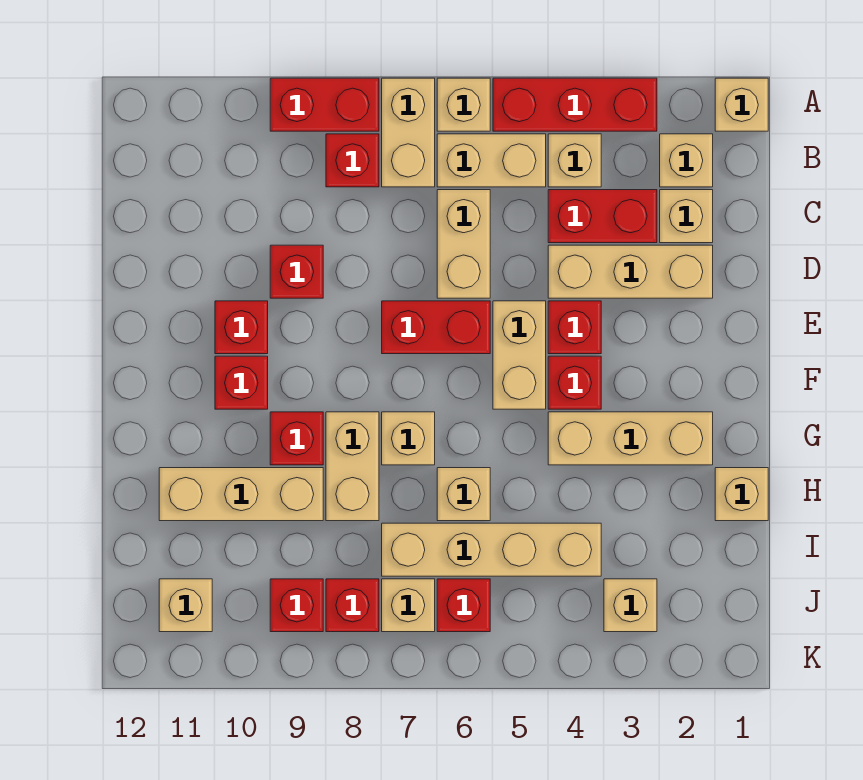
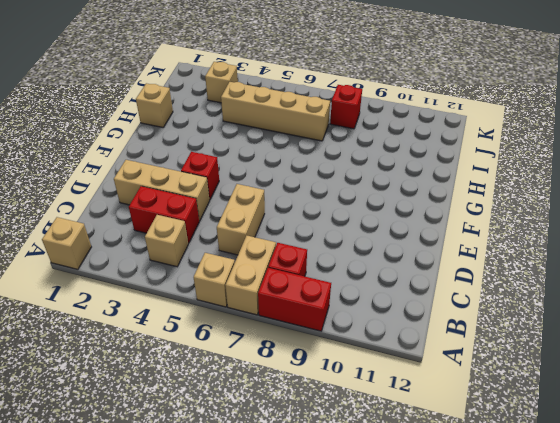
none -> red 1x3 brick [493,78,657,131]
none -> tan 1x1 brick [660,134,713,187]
none -> tan 1x2 brick [437,134,546,187]
none -> tan 1x1 brick [660,190,713,243]

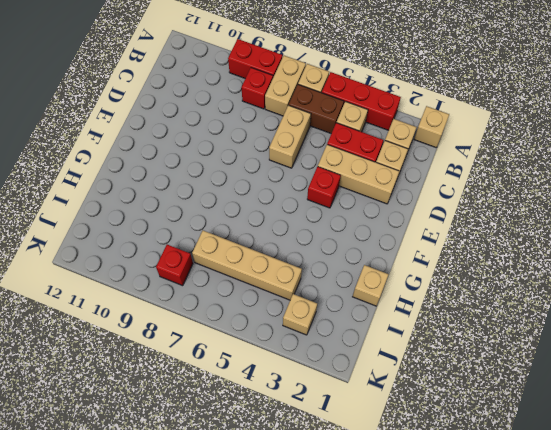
brown 1x2 brick [289,85,344,133] -> tan 1x2 brick [437,134,546,187]
none -> red 1x1 brick [270,245,323,298]
none -> tan 1x2 brick [493,301,546,409]
none -> red 1x2 brick [382,301,490,354]
none -> red 1x1 brick [215,301,268,354]

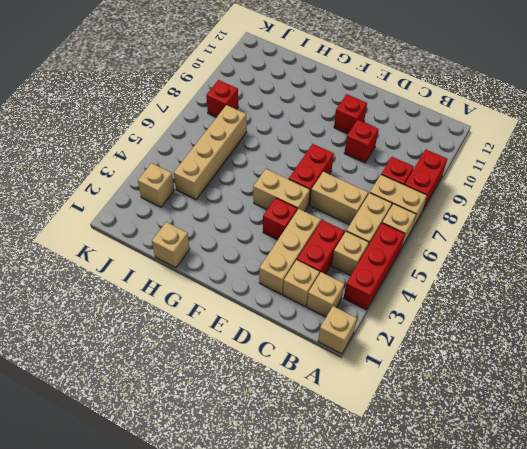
none -> red 1x1 brick [548,356,601,409]
none -> red 1x1 brick [215,356,268,409]
none -> tan 1x3 brick [548,412,713,465]
none -> tan 1x1 brick [382,412,435,465]

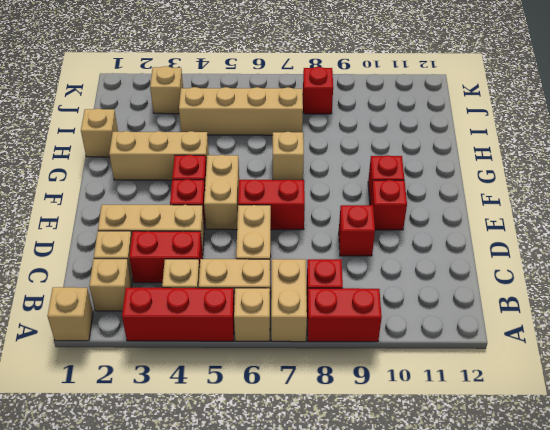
none -> tan 1x2 brick [326,412,379,521]
none -> red 1x1 brick [270,412,323,465]
none -> tan 1x1 brick [437,468,490,521]
none -> tan 1x3 brick [159,468,323,521]

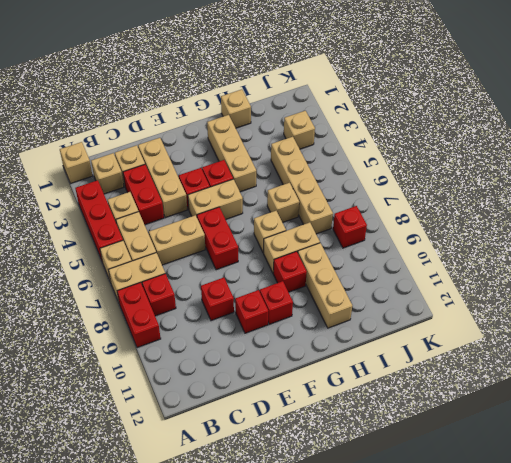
none -> red 1x1 brick [437,579,490,632]
none -> tan 1x1 brick [382,579,435,632]
none -> red 1x1 brick [270,579,323,632]
none -> tan 1x1 brick [159,579,212,632]

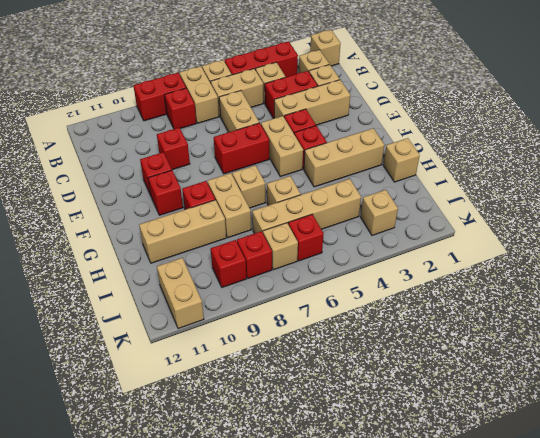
tan 1x2 brick [157,258,204,329] -> tan 1x1 brick [159,579,212,632]

